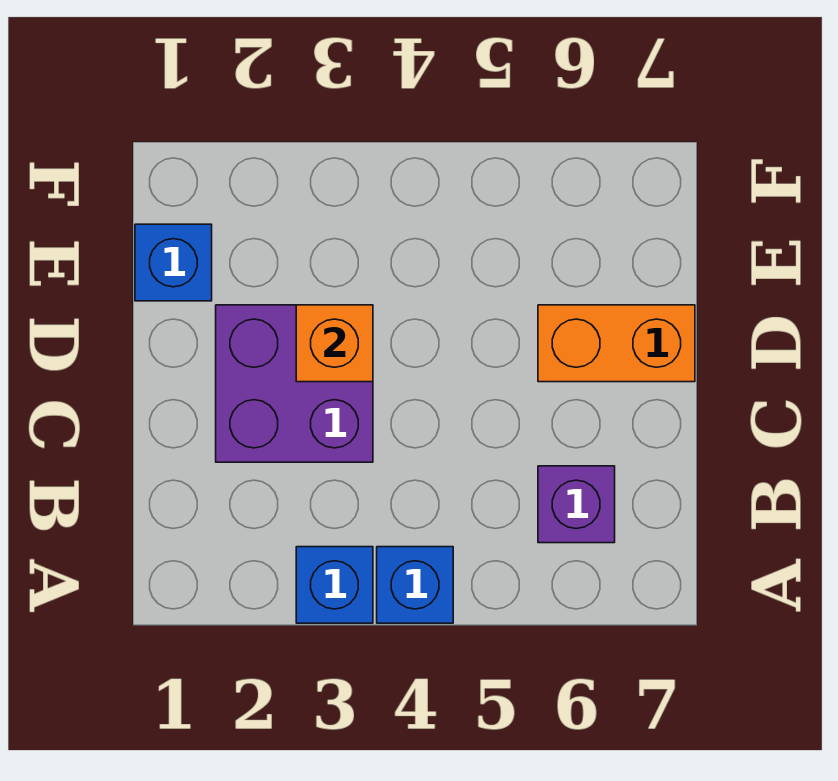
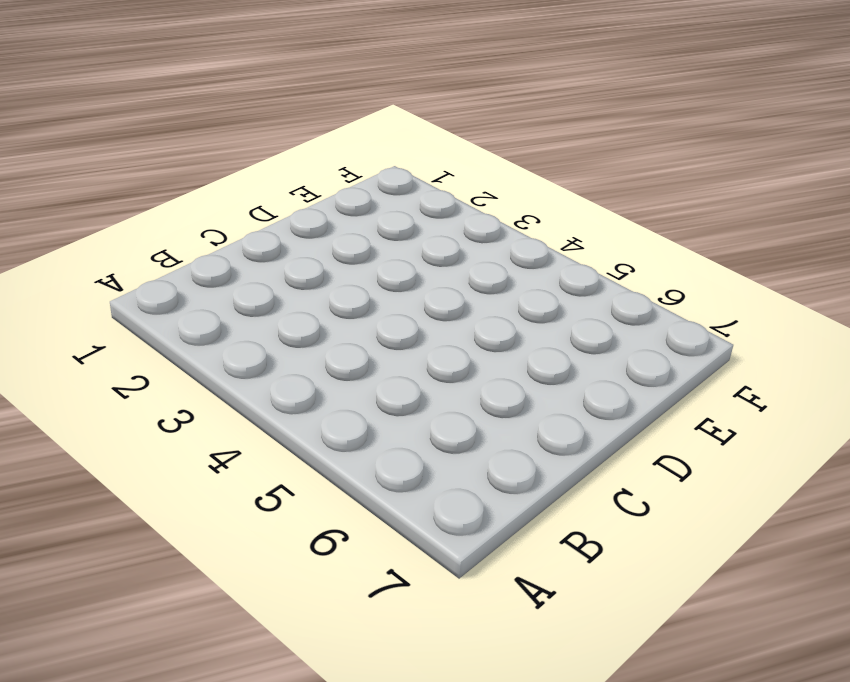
none -> blue 1x1 brick [296,547,373,623]
none -> blue 1x1 brick [377,547,453,623]

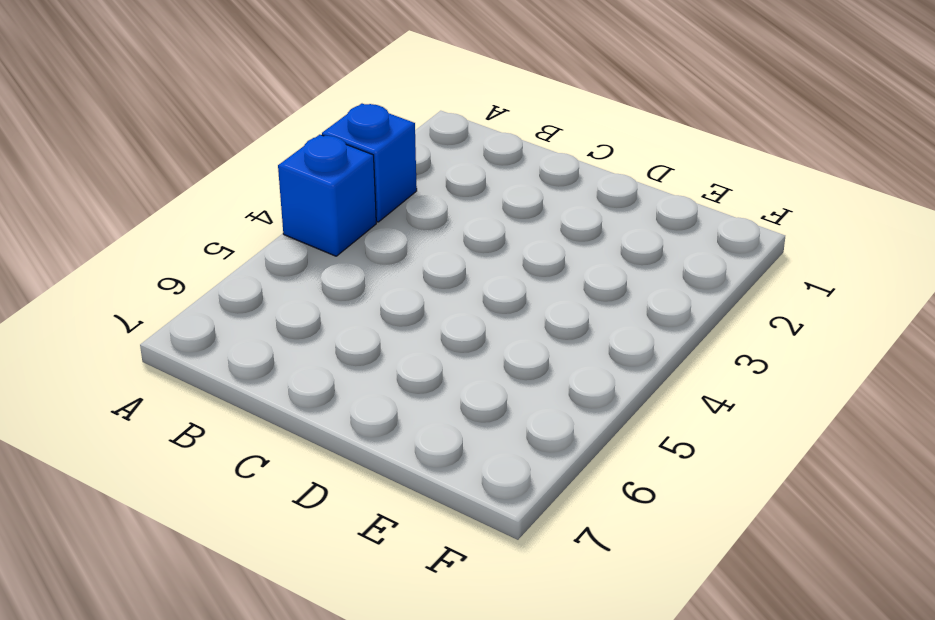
none -> purple 1x1 brick [538,466,615,543]
none -> purple 2x2 brick [216,305,373,462]

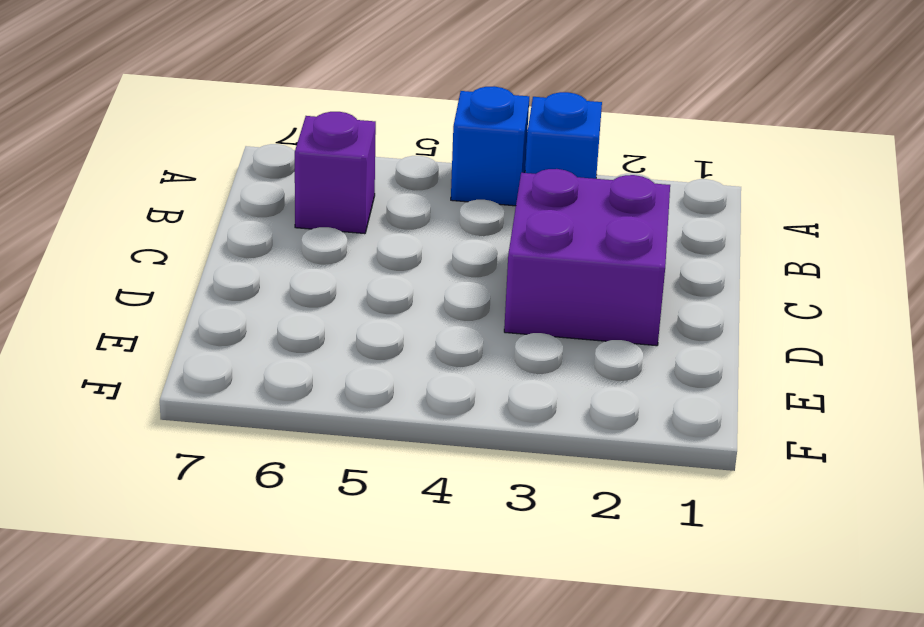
none -> orange 1x2 brick [538,305,695,382]
none -> blue 1x1 brick [135,224,212,301]

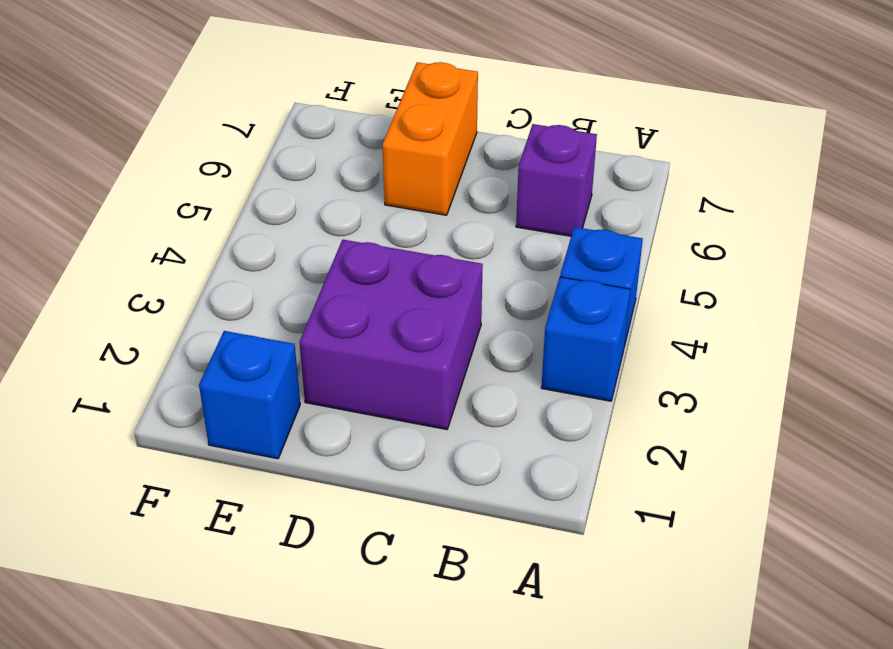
none -> orange 1x1 brick [296,305,373,382]

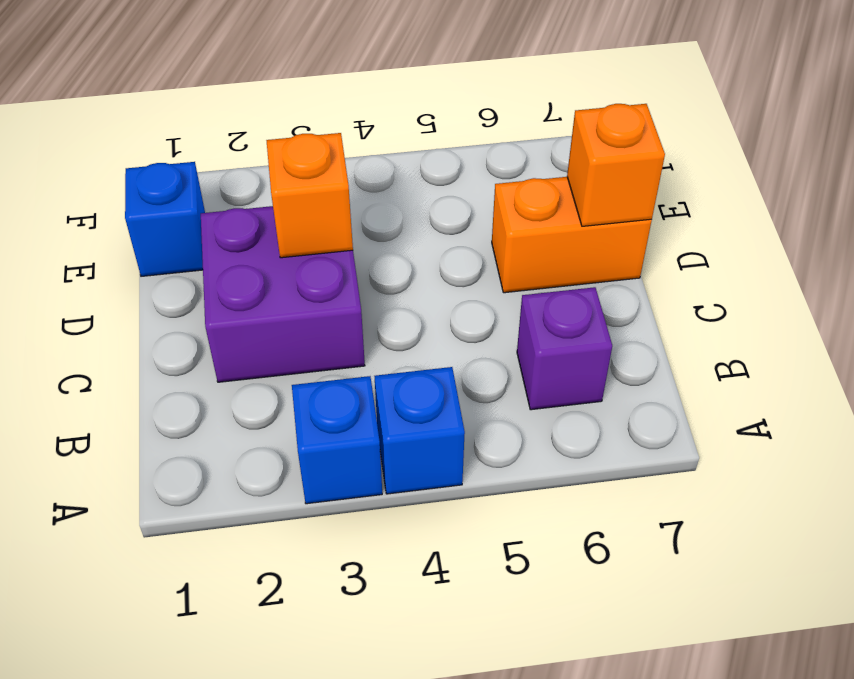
orange 1x1 brick [567,104,665,226] -> none

